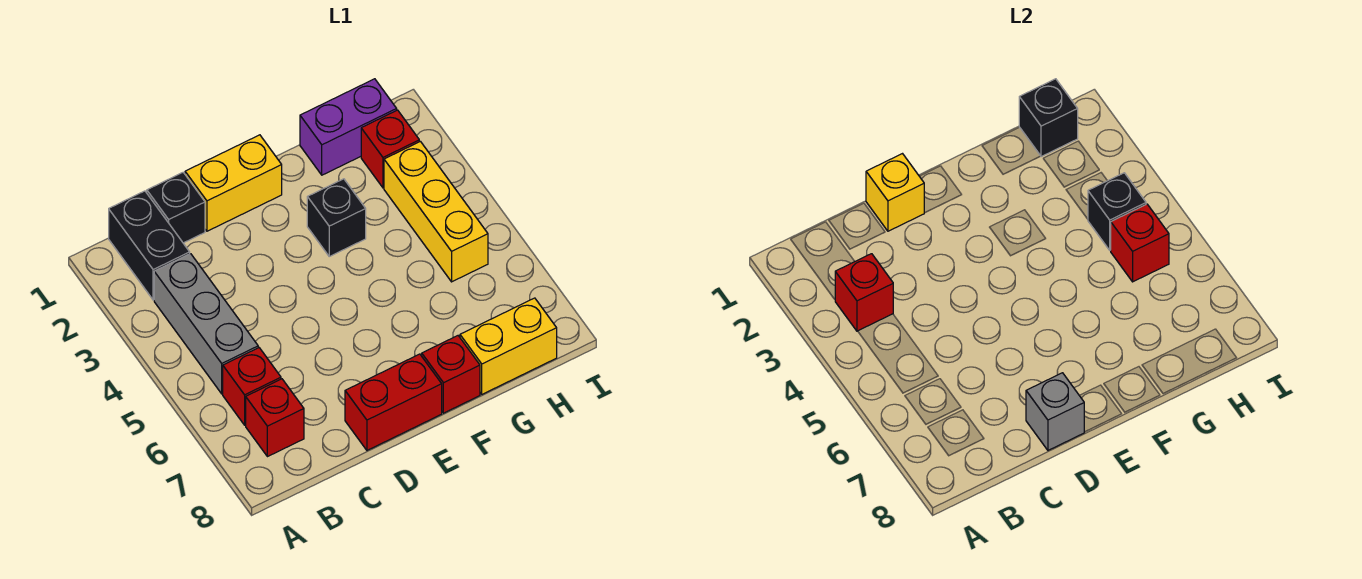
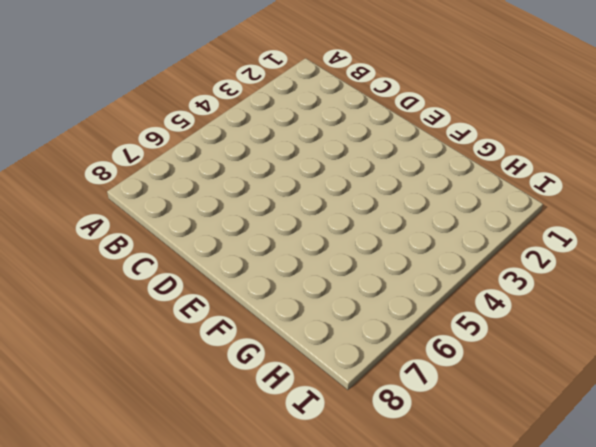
none -> black 1x2 brick [109,191,190,300]
none -> grey 1x3 brick [154,254,258,394]
none -> red 1x1 brick [223,348,281,425]

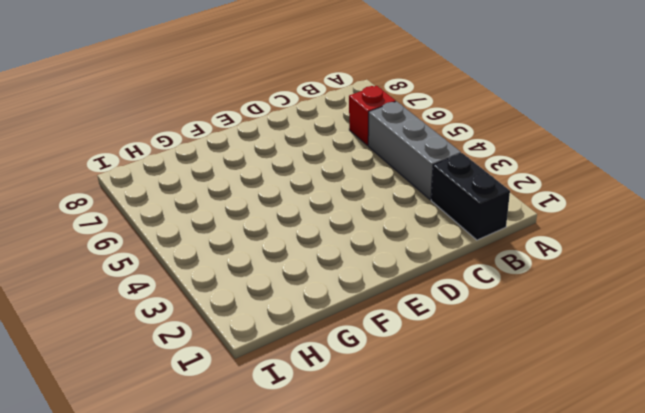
none -> red 1x1 brick [246,379,304,457]
none -> black 1x1 brick [147,173,205,243]
none -> yellow 1x2 brick [185,135,282,231]

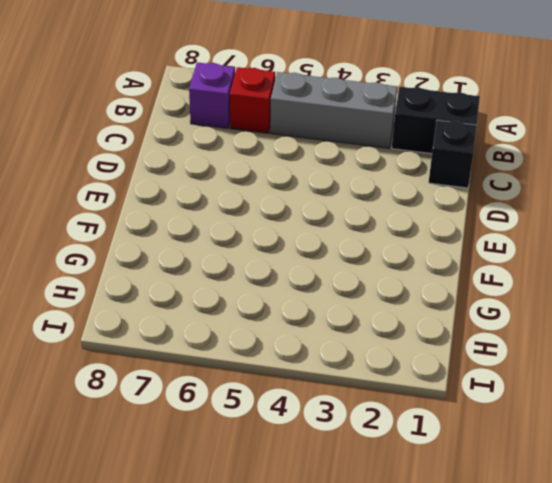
purple 1x1 brick [189,62,235,128] -> red 1x1 brick [246,379,304,457]
none -> yellow 1x2 brick [185,135,282,231]
none -> red 1x2 brick [345,354,442,450]
none -> black 1x1 brick [307,179,366,256]

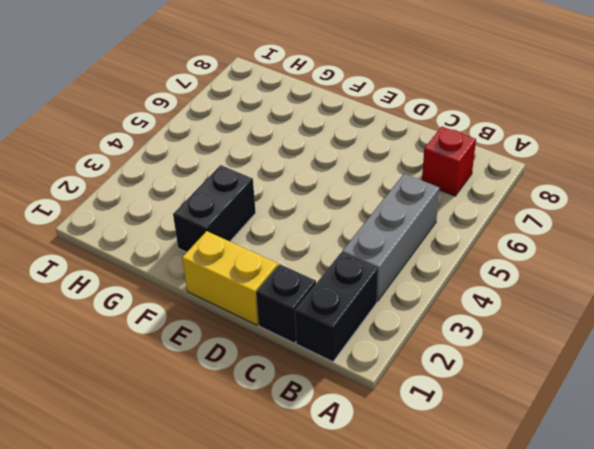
black 1x2 brick [173,165,256,252] -> black 1x1 brick [307,179,366,256]
none -> red 1x1 brick [223,348,281,425]
none -> red 1x2 brick [345,354,442,450]
none -> red 1x1 brick [422,336,480,413]

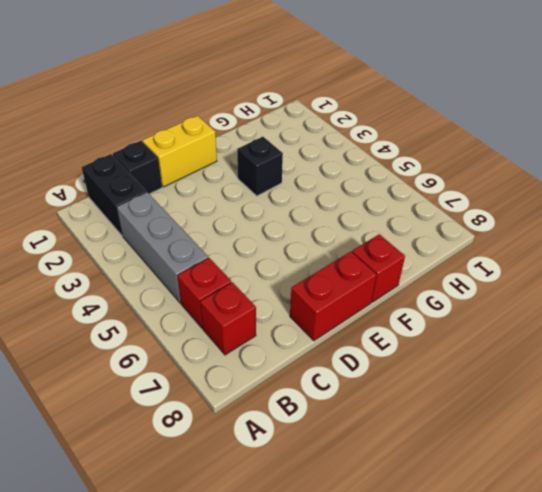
none -> purple 1x2 brick [300,79,397,175]
none -> yellow 1x2 brick [460,298,557,394]
none -> red 1x1 brick [361,110,419,188]

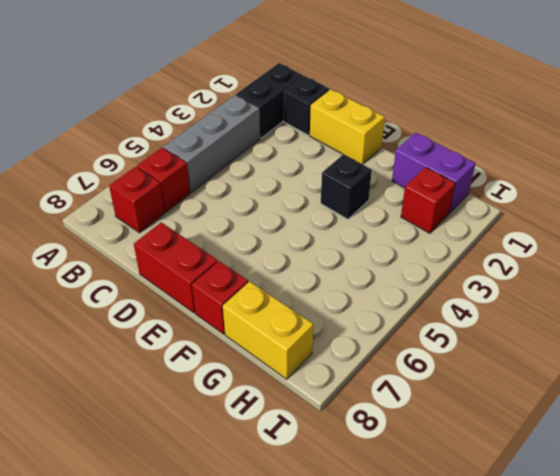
none -> yellow 1x3 brick [384,141,488,282]
none -> red 1x1 brick [835,254,893,331]
none -> yellow 1x1 brick [866,154,924,231]

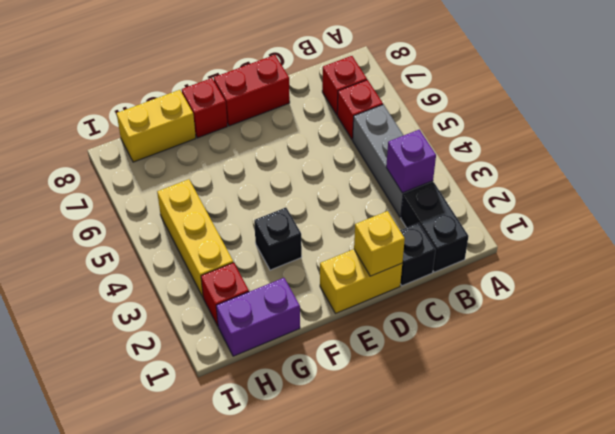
purple 1x1 brick [386,130,436,193] -> red 1x1 brick [835,254,893,331]
none -> grey 1x1 brick [1026,373,1084,450]
none -> black 1x1 brick [1019,79,1078,157]
none -> black 1x1 brick [1088,173,1146,250]

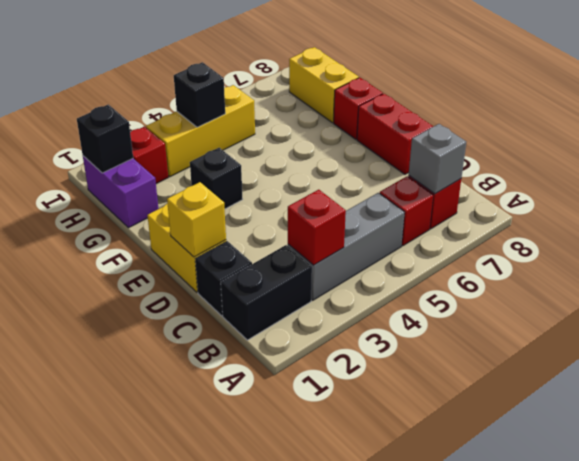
grey 1x1 brick [409,124,466,194] -> grey 1x1 brick moved to [1026,373,1084,450]
none -> red 1x1 brick [1110,204,1169,282]

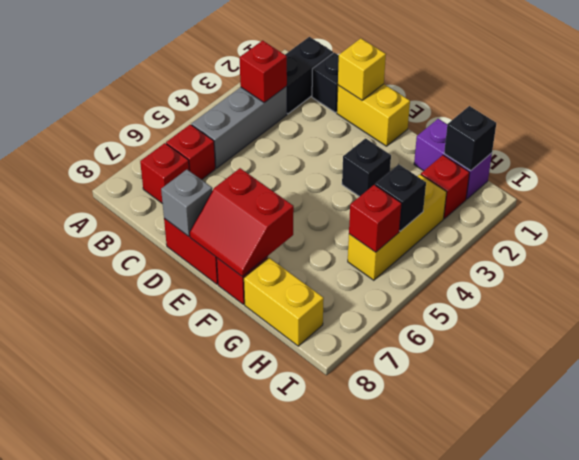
red 2x2 slope [190,168,294,277] -> none

